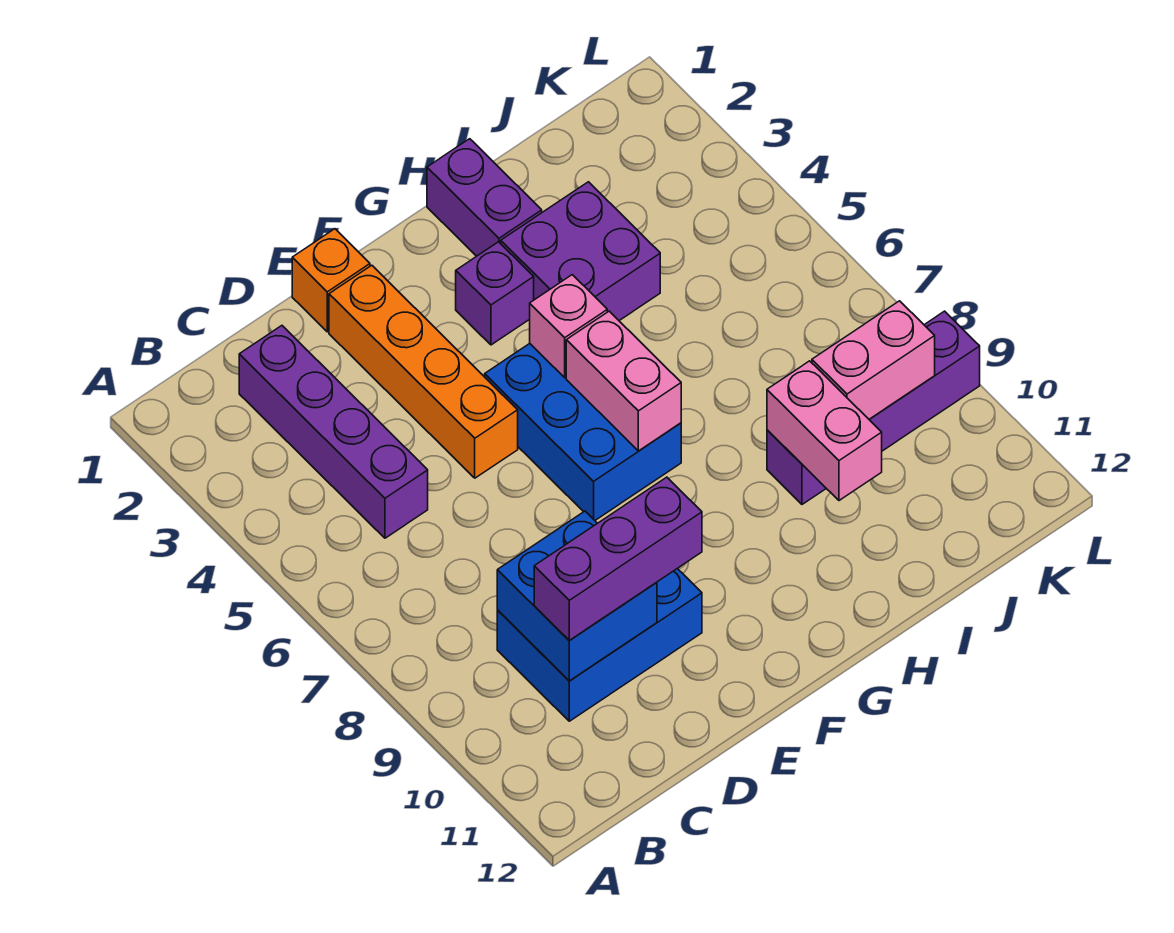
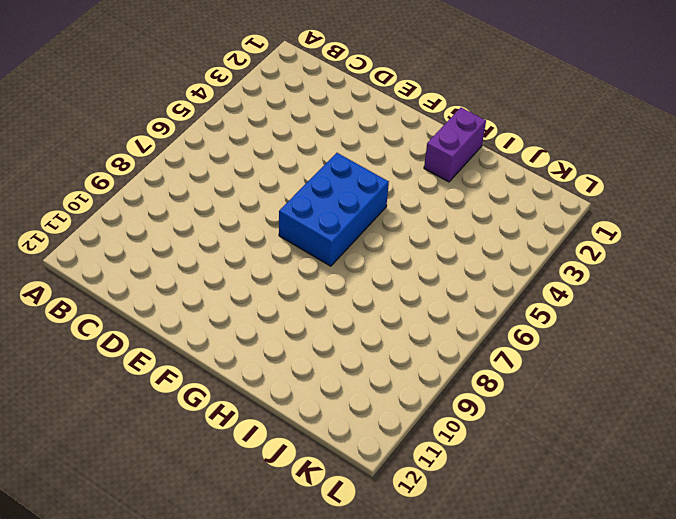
none -> purple 1x4 brick [239,326,428,538]
none -> blue 2x3 brick [497,569,702,721]
none -> orange 1x1 brick [292,229,370,332]

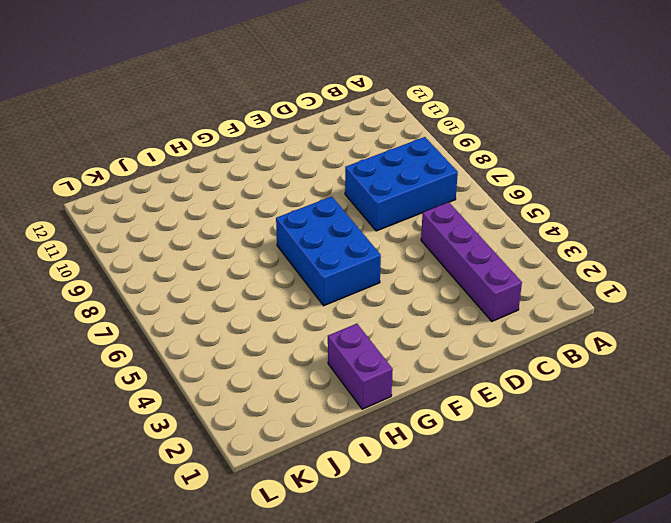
blue 2x3 brick [345,137,458,231] -> blue 2x3 brick moved to [497,569,702,721]
none -> orange 1x1 brick [292,229,370,332]
none -> orange 1x4 brick [329,265,518,478]
none -> purple 1x1 brick [456,242,534,345]

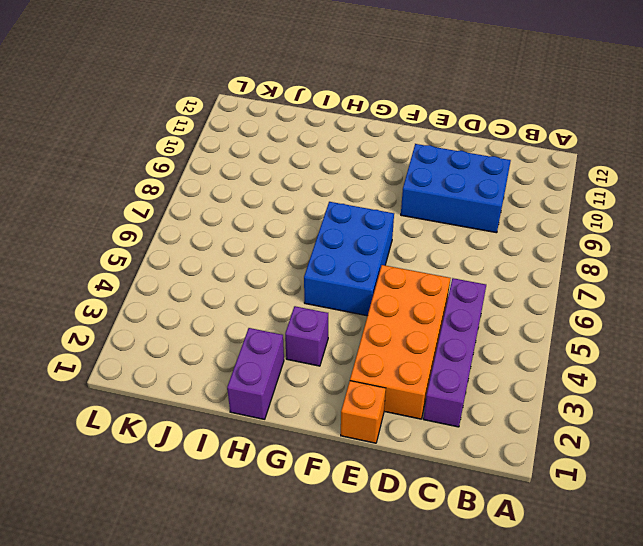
orange 2x4 brick [350,265,451,419] -> orange 1x4 brick [329,265,518,478]
none -> purple 2x2 brick [501,182,660,321]
none -> purple 1x4 brick [767,311,980,504]
none -> blue 2x2 brick [497,511,657,681]

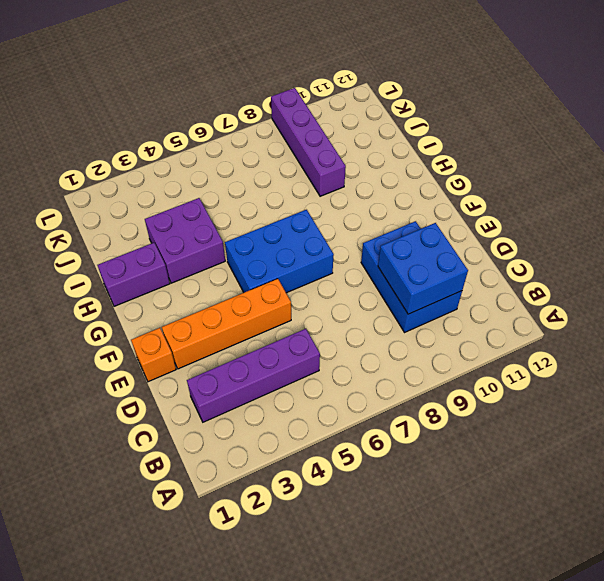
none -> purple 1x1 brick [456,242,534,345]
none -> pink 1x1 brick [530,275,607,378]
none -> pink 1x2 brick [566,311,681,451]

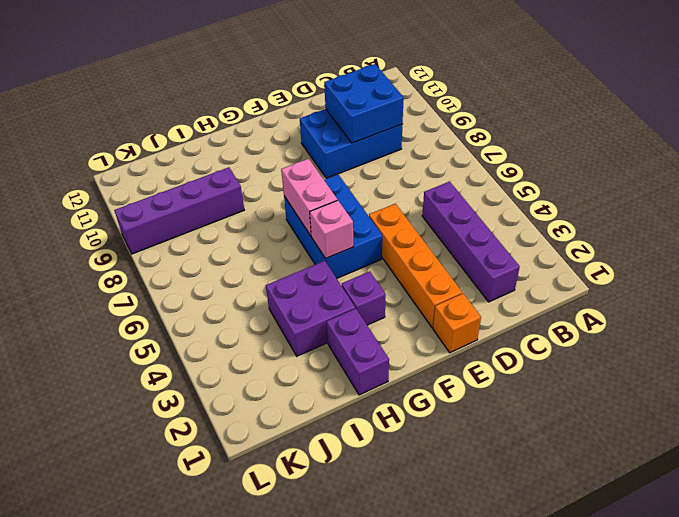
none -> pink 1x2 brick [767,361,882,501]
none -> pink 1x2 brick [812,301,935,419]
none -> purple 1x3 brick [534,477,702,640]

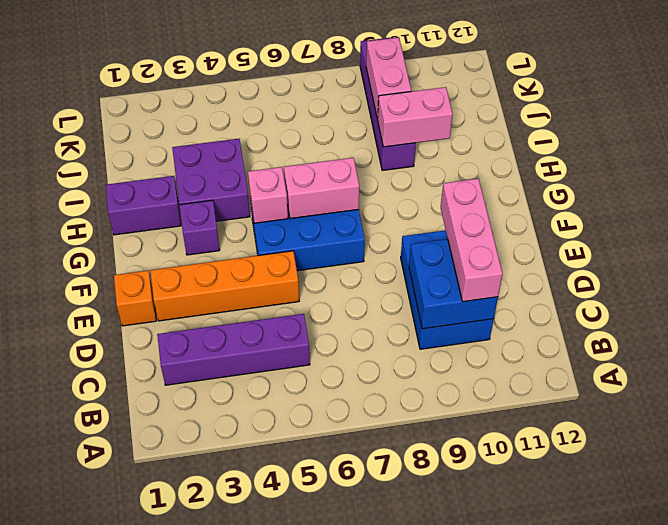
pink 1x3 brick [441,179,503,302] -> purple 1x3 brick [534,477,702,640]

